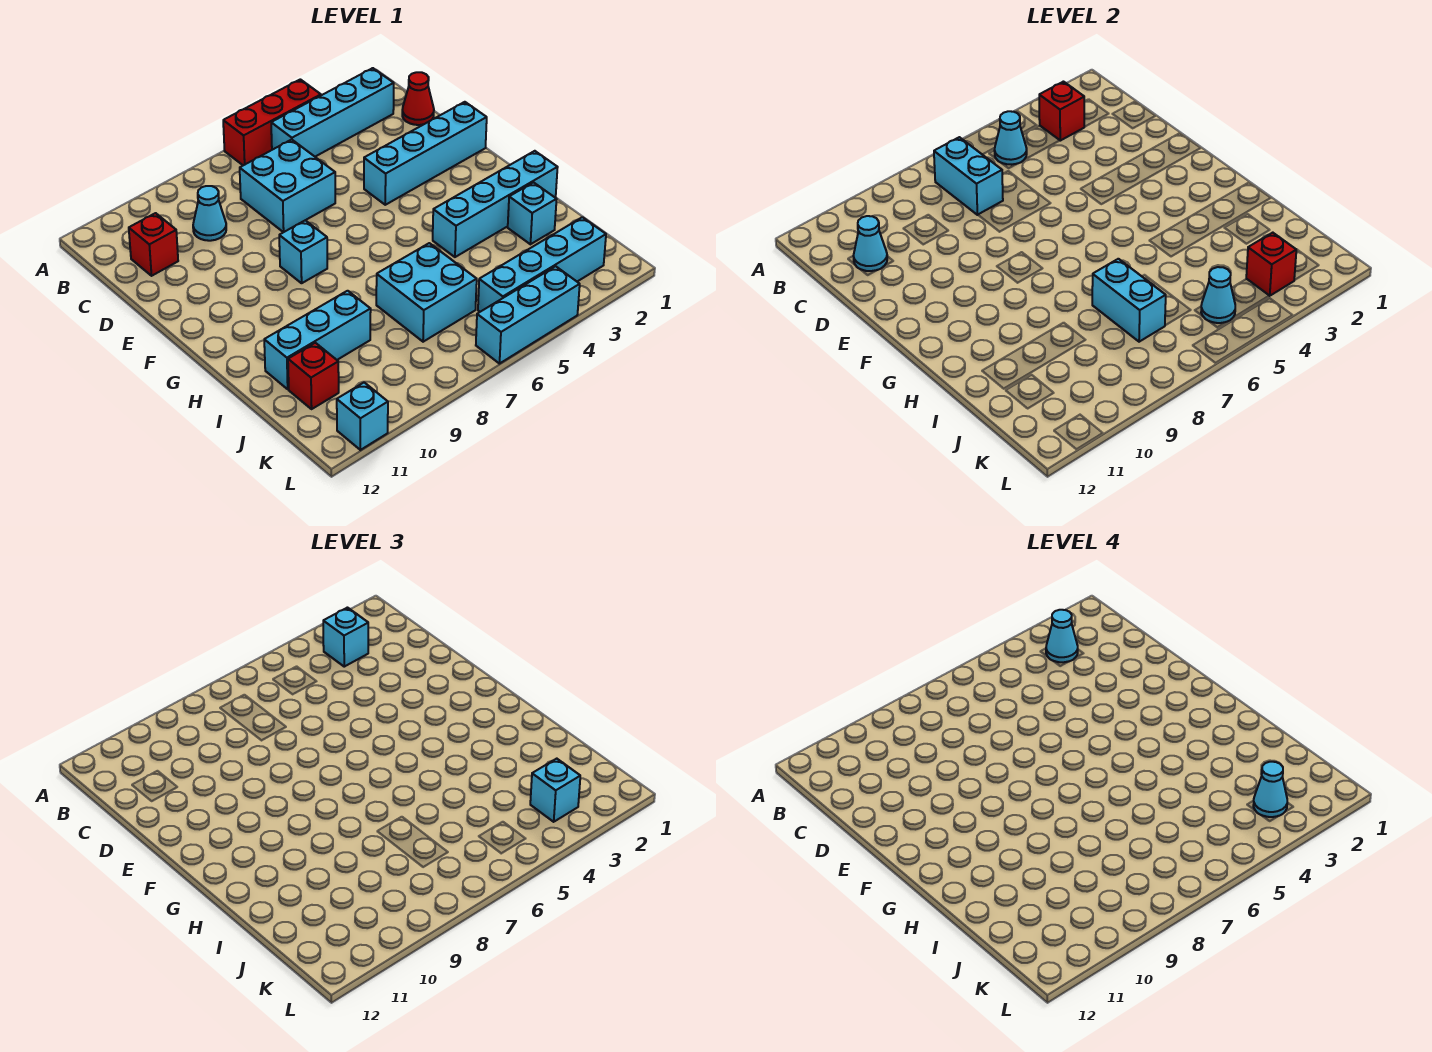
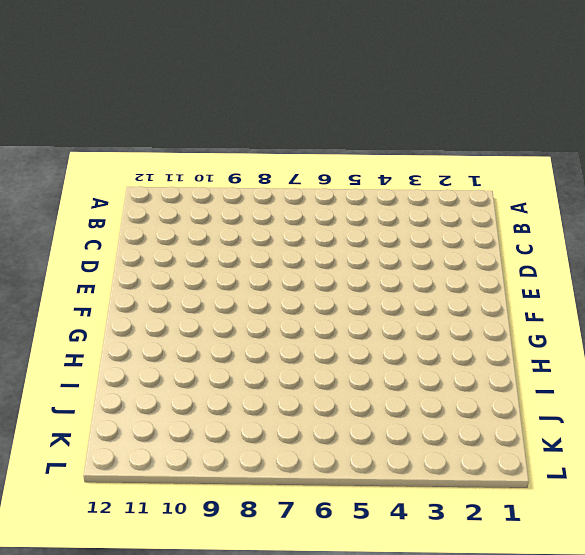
none -> red 1x3 brick [223,79,321,165]
none -> cyan 1x4 brick [271,68,394,157]
none -> red 1x1 cone [402,72,434,125]

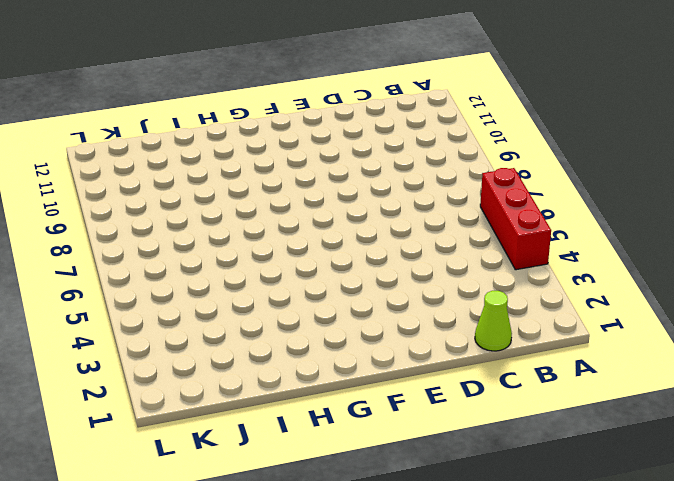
lime 1x1 cone [475,291,512,351] -> red 1x1 cone [402,72,434,125]
none -> cyan 1x4 brick [271,68,394,157]
none -> cyan 2x2 brick [240,139,335,232]
none -> cyan 1x1 cone [193,186,226,241]

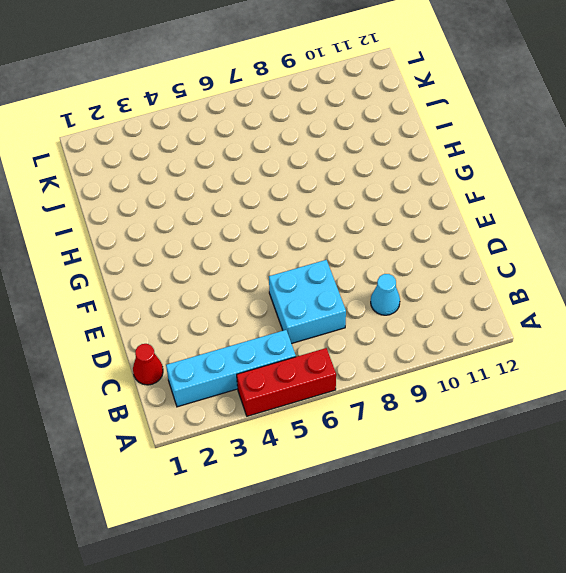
none -> red 1x1 brick [129,213,178,276]
none -> cyan 1x4 brick [364,102,487,205]
none -> cyan 1x1 brick [279,220,327,283]

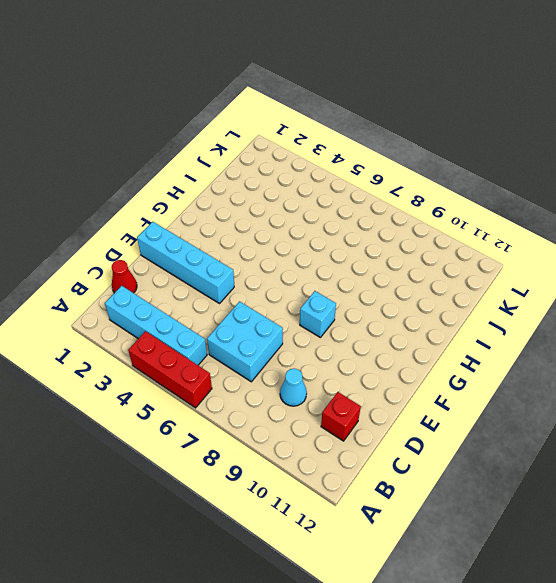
none -> cyan 1x4 brick [433,151,558,257]
none -> cyan 1x1 brick [508,182,557,244]
none -> cyan 2x2 brick [376,243,477,342]

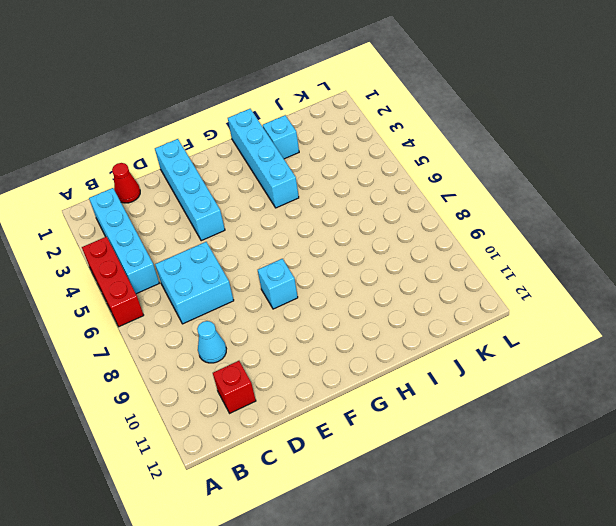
none -> cyan 2x2 brick [376,243,477,342]
none -> cyan 1x3 brick [264,291,371,389]
none -> red 1x1 brick [288,343,339,409]

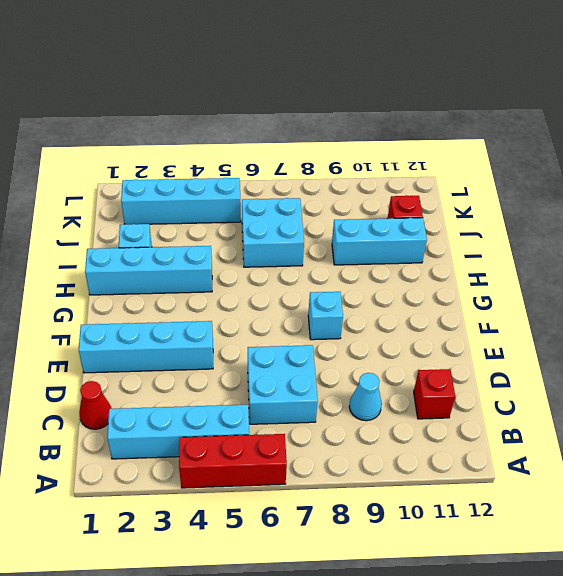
none -> cyan 1x3 brick [476,266,580,364]
none -> cyan 1x1 brick [337,383,388,450]
none -> red 1x1 brick [1039,82,1085,141]

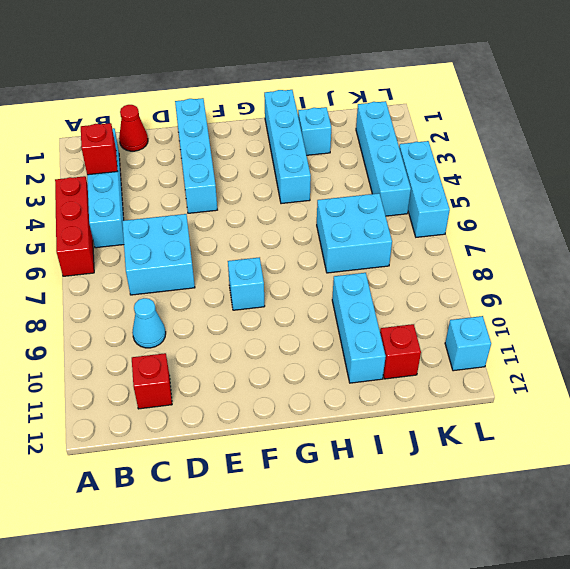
none -> cyan 1x1 cone [994,111,1027,165]
none -> cyan 1x2 brick [934,137,1003,215]
none -> cyan 1x1 cone [853,216,887,271]

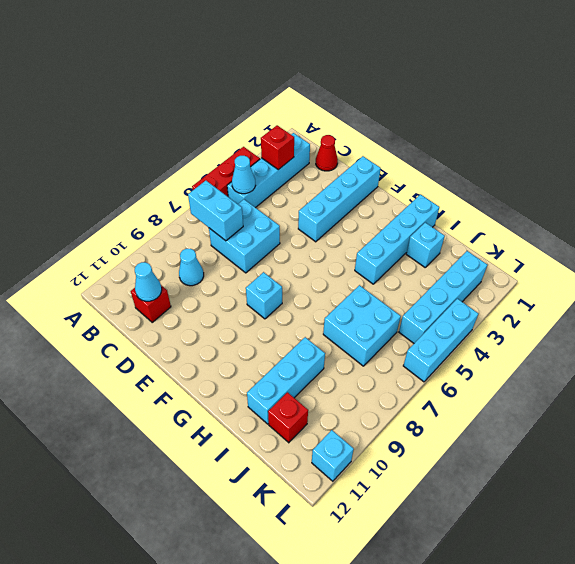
none -> cyan 1x2 brick [1092,259,1166,342]
none -> red 1x1 brick [1246,233,1296,296]
none -> cyan 1x1 cone [1201,267,1235,323]

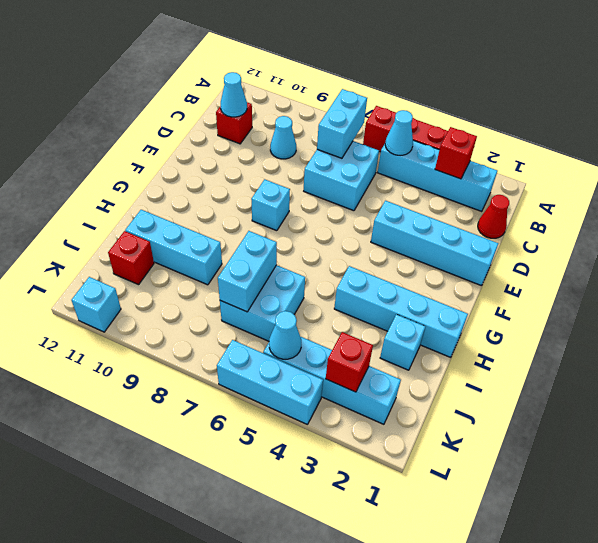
none -> cyan 1x1 brick [323,608,368,667]
none -> cyan 1x1 brick [530,759,580,822]
none -> cyan 1x1 cone [1046,610,1078,662]

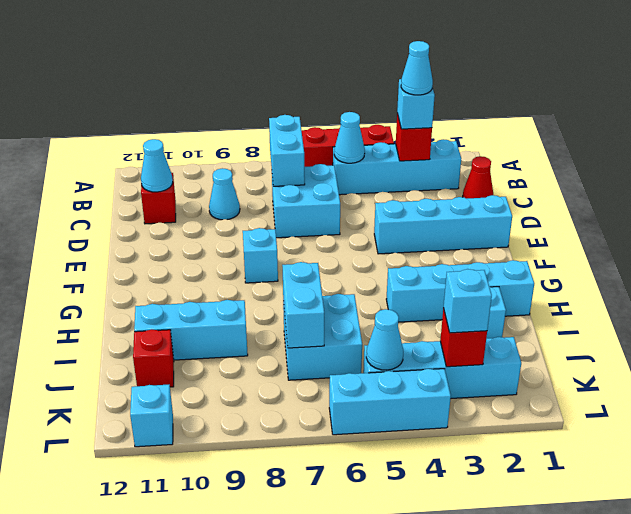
none -> cyan 1x1 cone [1253,762,1287,817]

